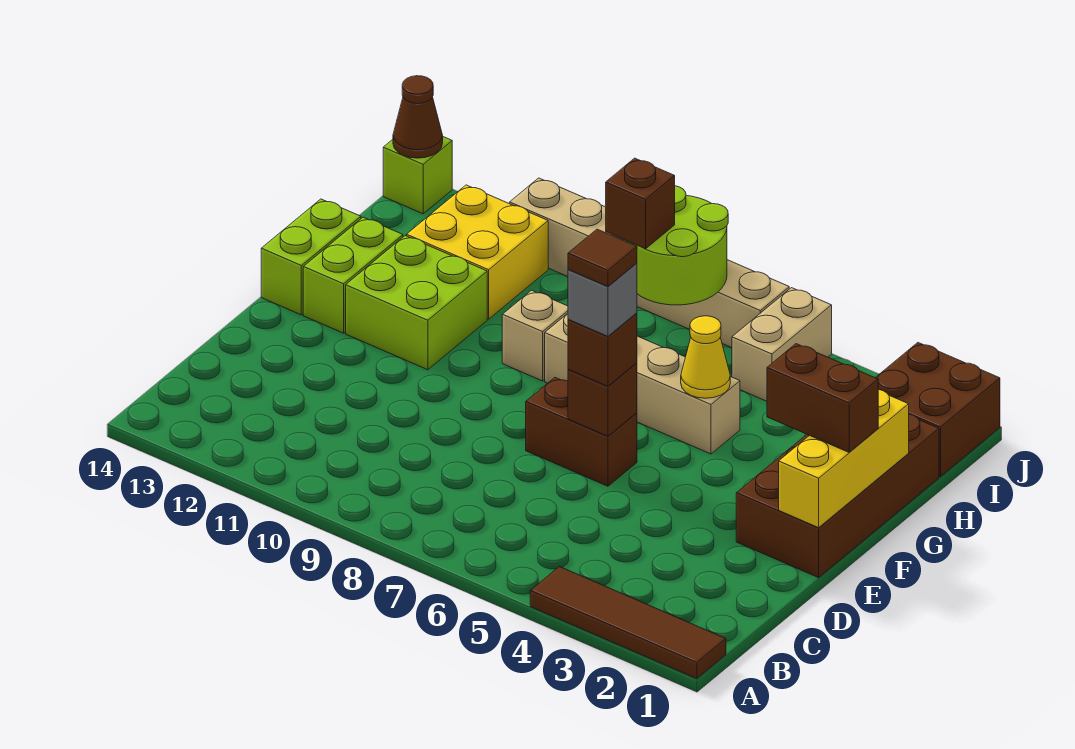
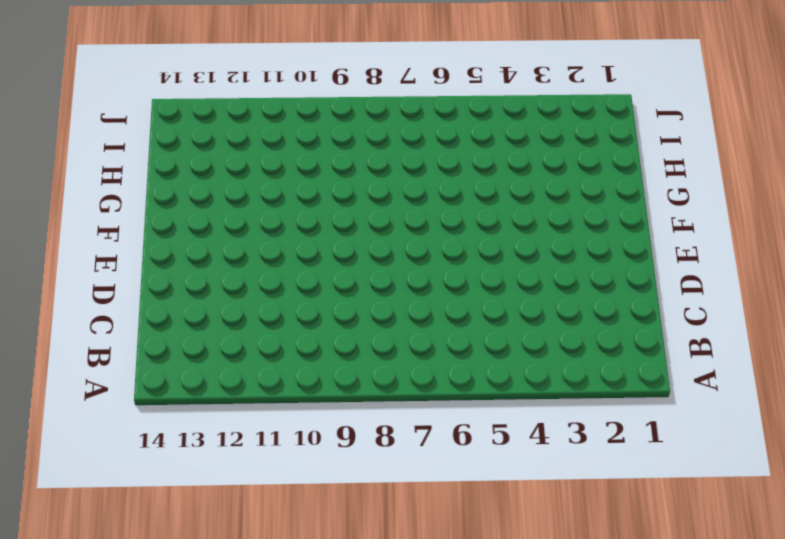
none -> brown 1x4 tile [530,567,726,679]
none -> brown 2x4 brick [736,414,939,578]
none -> brown 1x2 brick [526,378,637,486]

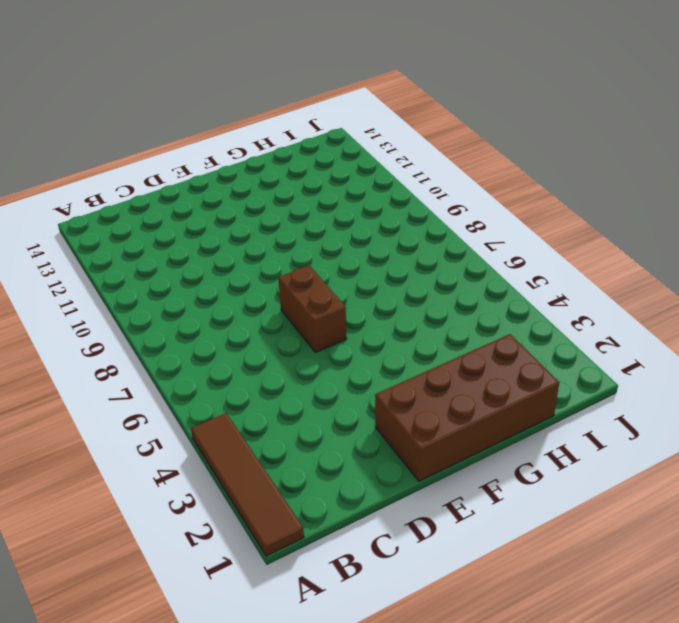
none -> lime 2x2 brick [346,236,487,370]
none -> lime 1x2 brick [303,217,403,333]
none -> lime 1x2 brick [261,199,361,315]

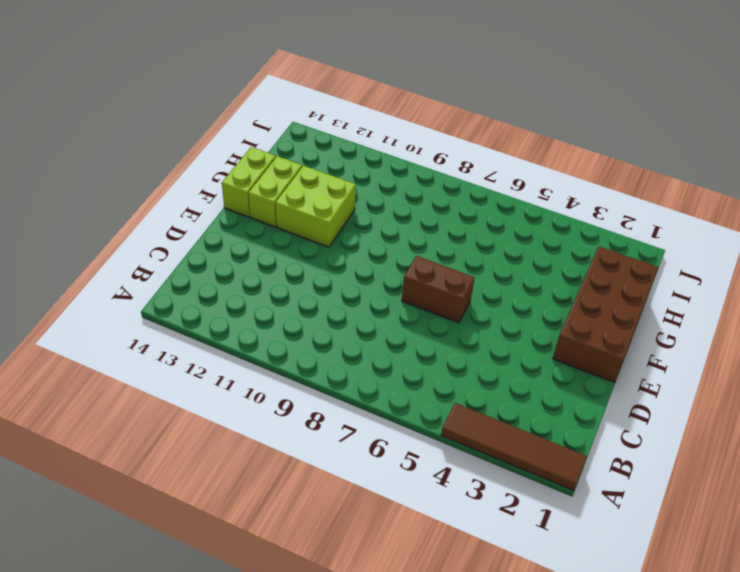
none -> tan 1x4 brick [545,314,740,454]
none -> tan 1x1 brick [502,290,568,381]
none -> yellow 2x2 brick [407,185,548,319]

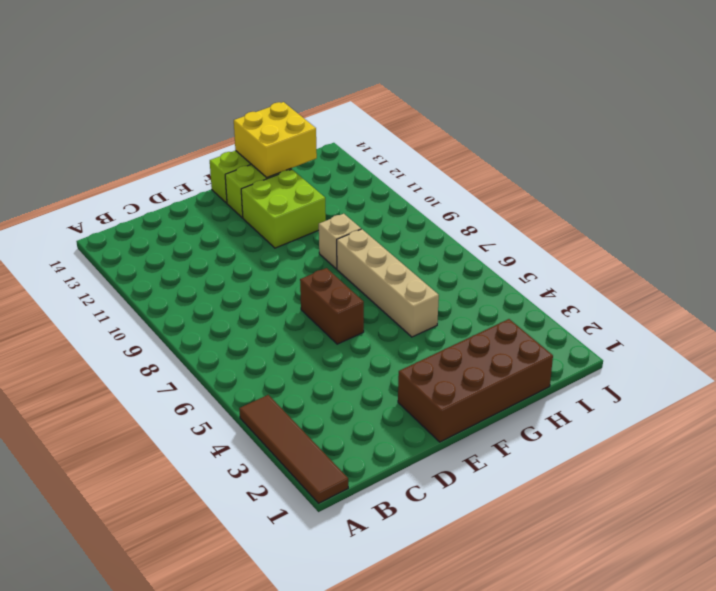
yellow 2x2 brick [234,102,317,178] -> yellow 2x2 brick moved to [407,185,548,319]
none -> brown 2x2 brick [875,343,1000,477]
none -> tan 1x2 brick [732,288,832,401]
none -> tan 1x6 brick [510,178,789,348]

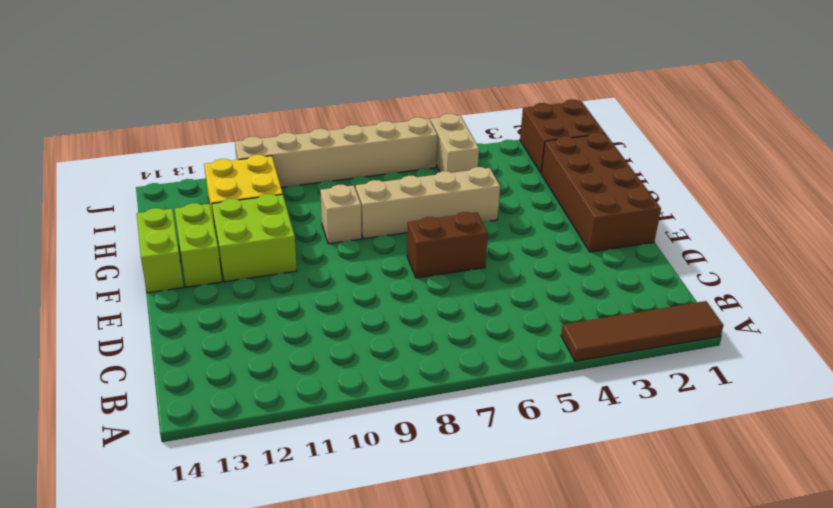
none -> lime 1x1 brick [383,137,452,214]
none -> yellow 1x3 brick [779,389,909,528]
none -> brown 1x1 brick [568,363,637,436]

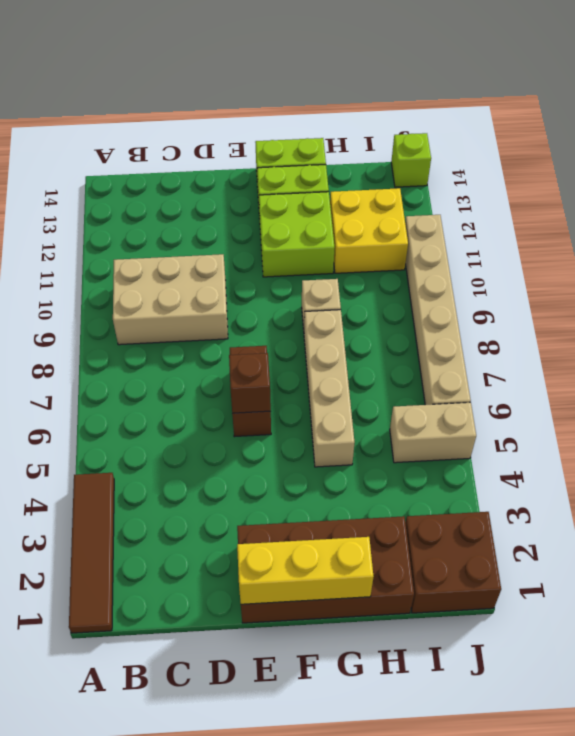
tan 2x3 brick [113,254,228,345] -> none
none -> yellow 1x1 cone [681,316,730,398]
none -> lime 2x2 round brick [626,186,728,305]
none -> brown 1x1 cone [393,76,443,158]

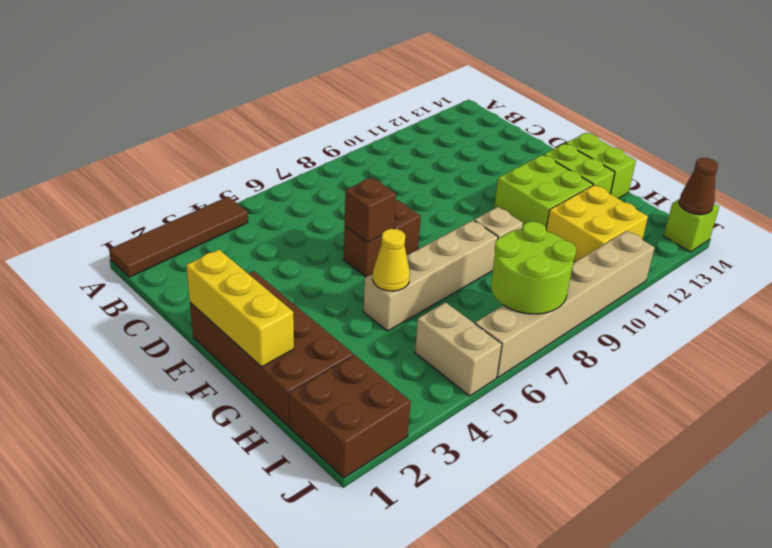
none -> brown 1x1 brick [568,313,637,386]
none -> brown 1x2 brick [767,344,878,452]
none -> brown 1x1 brick [606,158,675,249]

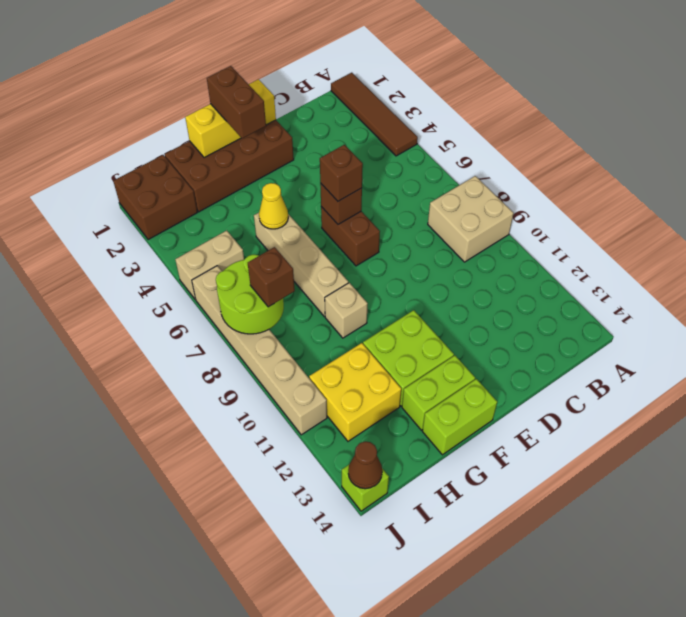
tan 2x2 brick [428,176,514,262] -> none
none -> grey 1x1 brick [568,263,637,336]
none -> brown 1x1 tile [568,229,637,286]

